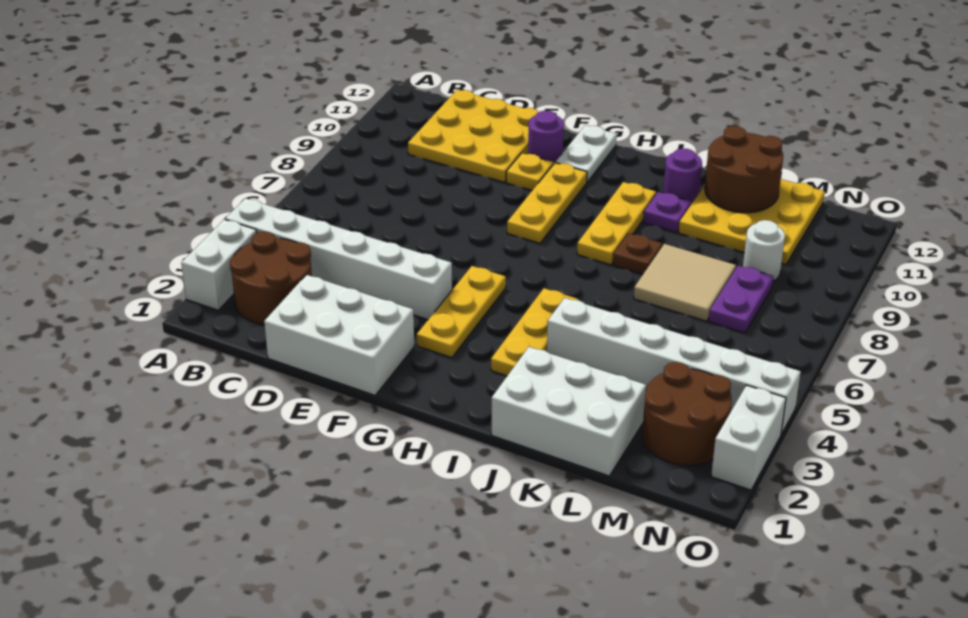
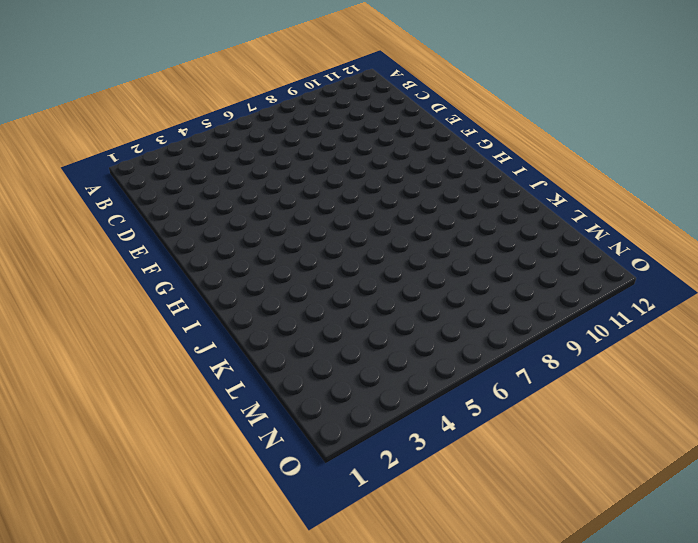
none -> white 1x2 brick [181,219,257,310]
none -> white 1x6 brick [225,198,452,320]
none -> brown 2x2 round brick [230,232,312,324]

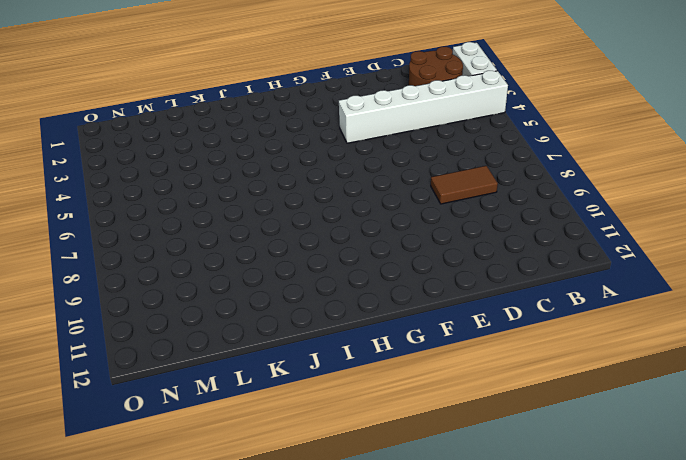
brown 1x2 tile [431,166,498,204] -> none
none -> yellow 3x3 plate [408,90,538,182]
none -> white 2x3 brick [264,275,414,395]
none -> yellow 1x1 plate [506,153,553,190]

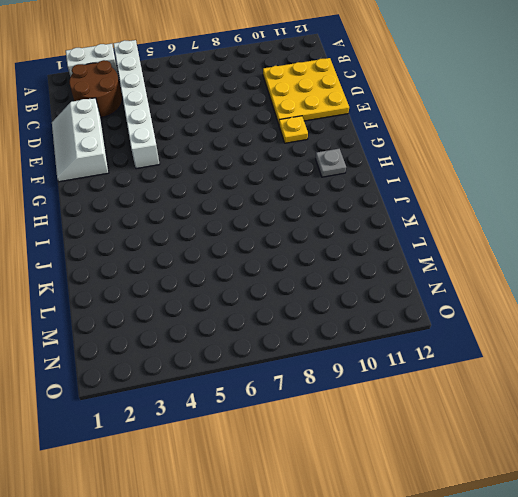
white 2x3 slope [52,98,109,182] -> white 2x3 brick [264,275,414,395]
grey 1x1 plate [316,149,346,177] -> none
none -> purple 1x1 round brick [528,111,564,164]
none -> yellow 1x3 plate [417,266,506,358]
none -> yellow 1x3 plate [507,163,587,243]

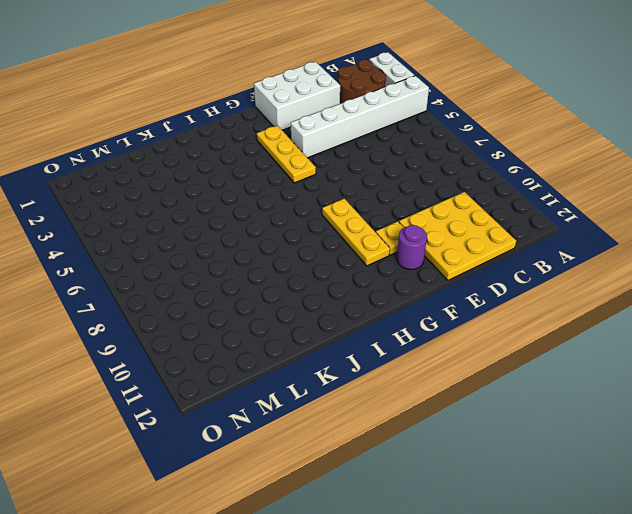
none -> white 1x2 plate [556,125,617,182]
none -> yellow 1x3 plate [491,288,579,376]
none -> yellow 1x3 plate [577,182,656,265]

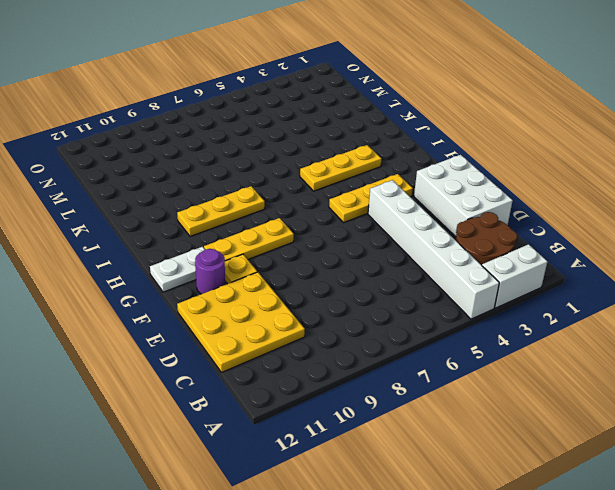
none -> white 2x3 brick [491,347,646,476]
none -> white 1x6 brick [547,298,801,434]
none -> brown 1x1 plate [613,233,662,274]

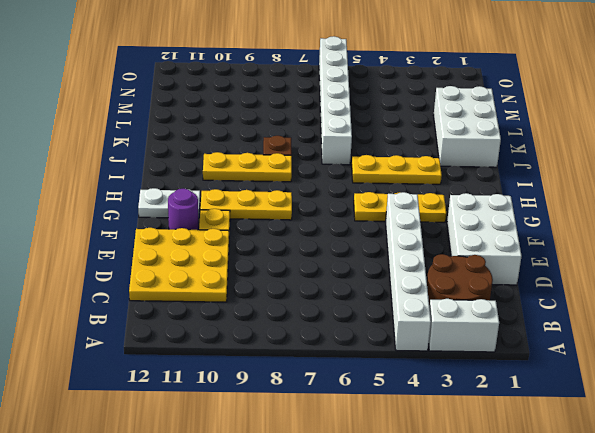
white 1x6 brick [319,36,352,165] -> white 1x6 brick moved to [547,298,801,434]
none -> purple 1x1 plate [643,192,691,233]
none -> purple 1x1 round brick [663,148,702,204]
none -> tan 2x2 tile [634,244,736,321]

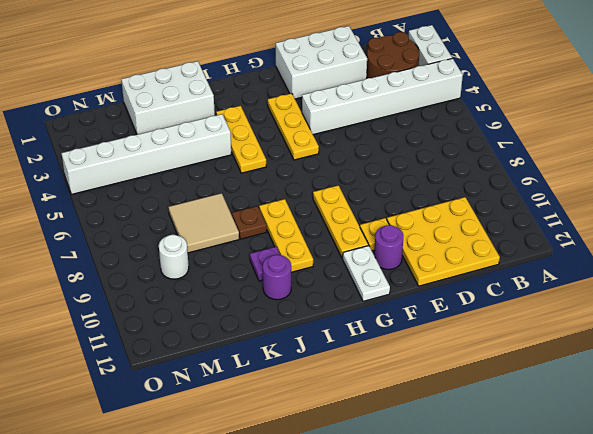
none -> yellow 3x3 plate [679,179,825,265]
none -> brown 2x2 round brick [642,362,732,466]
none -> purple 1x2 plate [709,266,774,333]

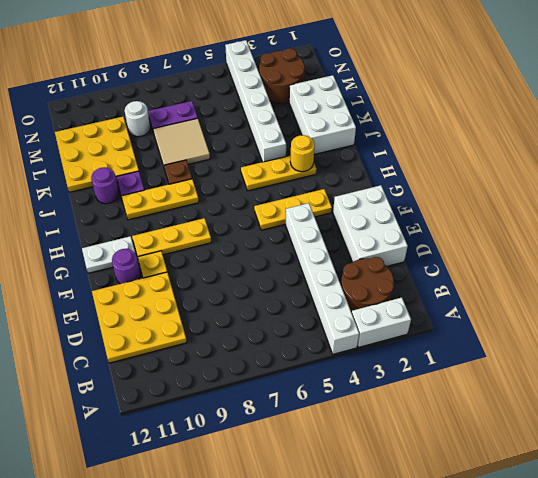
yellow 1x1 round brick [290,135,315,172] -> none
none -> white 1x2 brick [711,385,786,490]
none -> brown 2x2 round brick [705,126,783,213]

